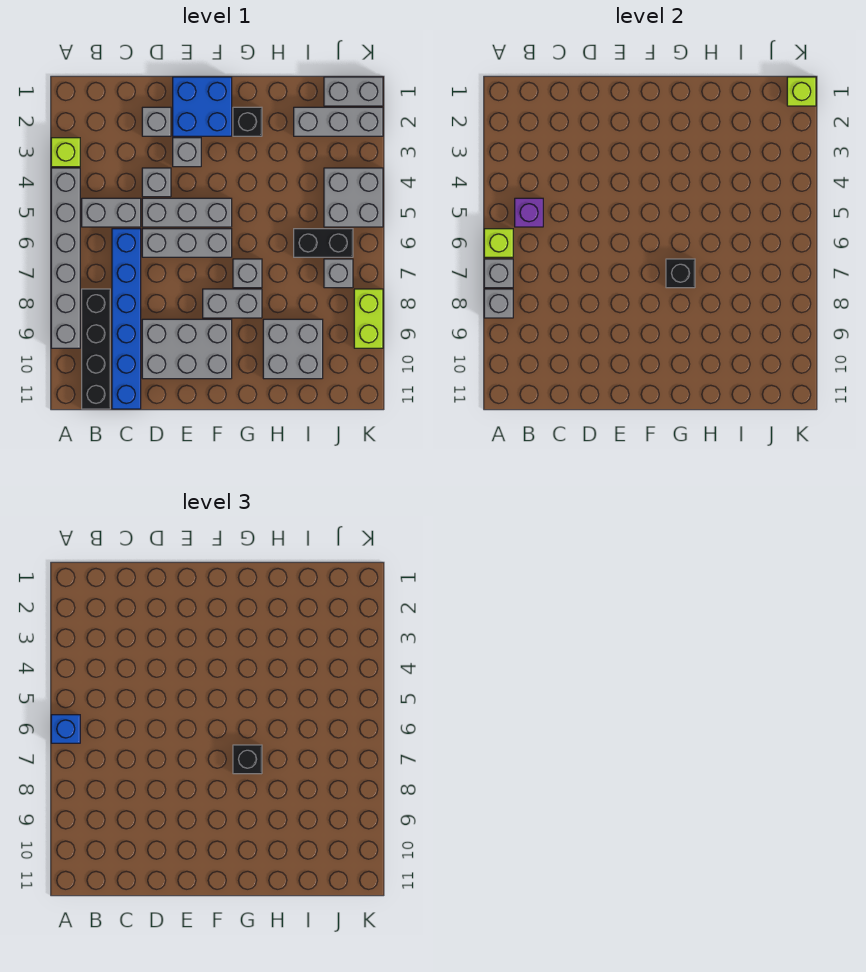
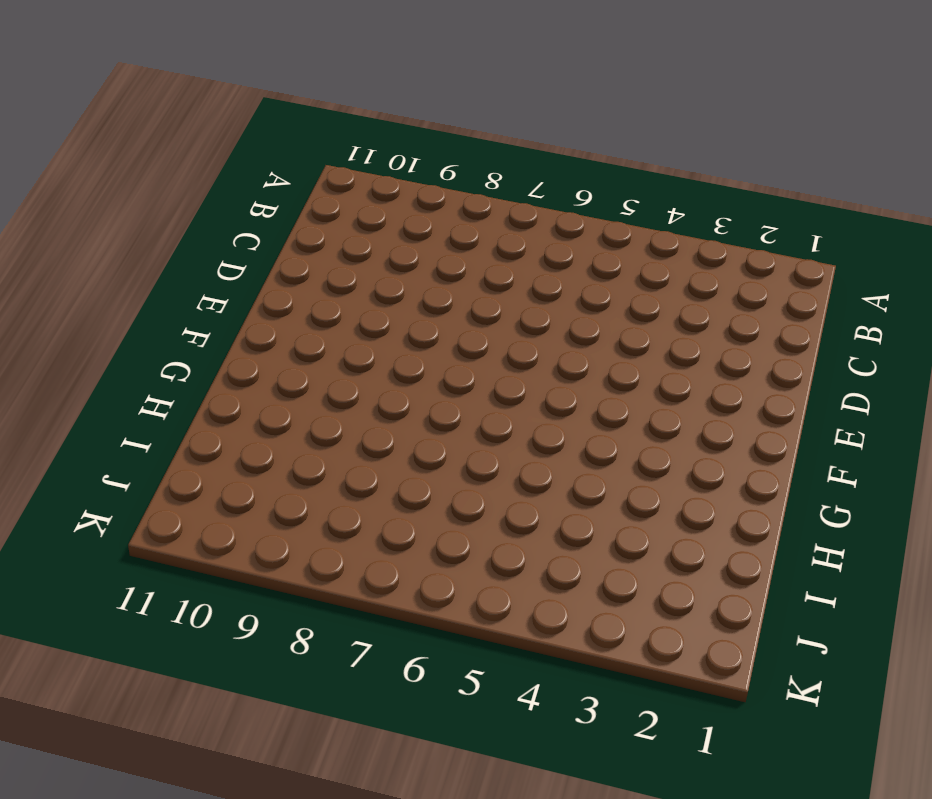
none -> lime 1x1 brick [51,138,80,167]
none -> grey 1x6 brick [51,168,80,348]
none -> grey 1x2 brick [82,198,141,227]
none -> black 1x4 brick [82,289,110,409]

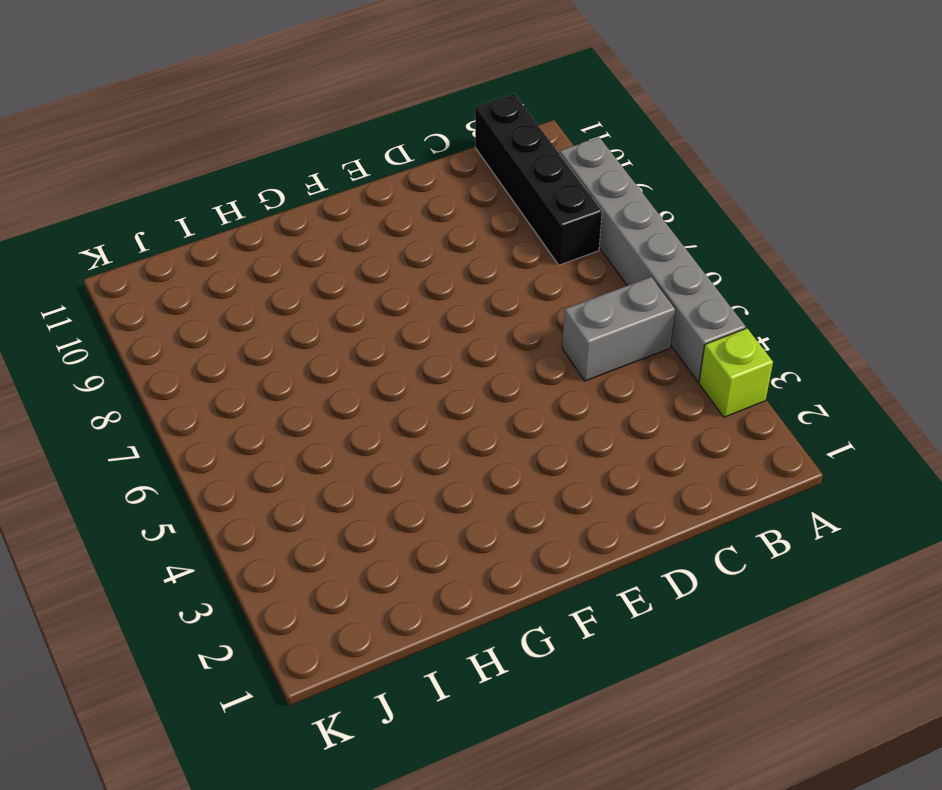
none -> blue 1x6 brick [112,229,141,409]
none -> grey 1x1 brick [142,107,171,136]
none -> grey 1x1 brick [142,168,171,197]
none -> grey 1x3 brick [142,198,232,227]

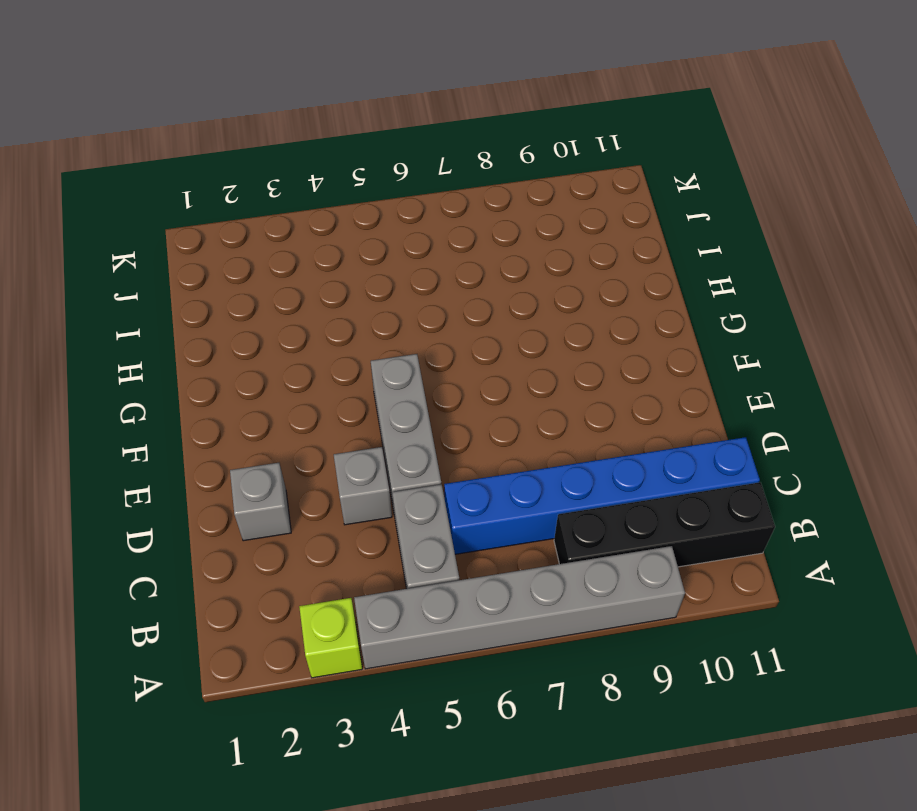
none -> grey 1x3 brick [142,229,232,257]
none -> grey 2x3 brick [142,319,232,379]
none -> blue 2x2 brick [173,77,232,136]
none -> grey 1x1 brick [173,138,201,167]

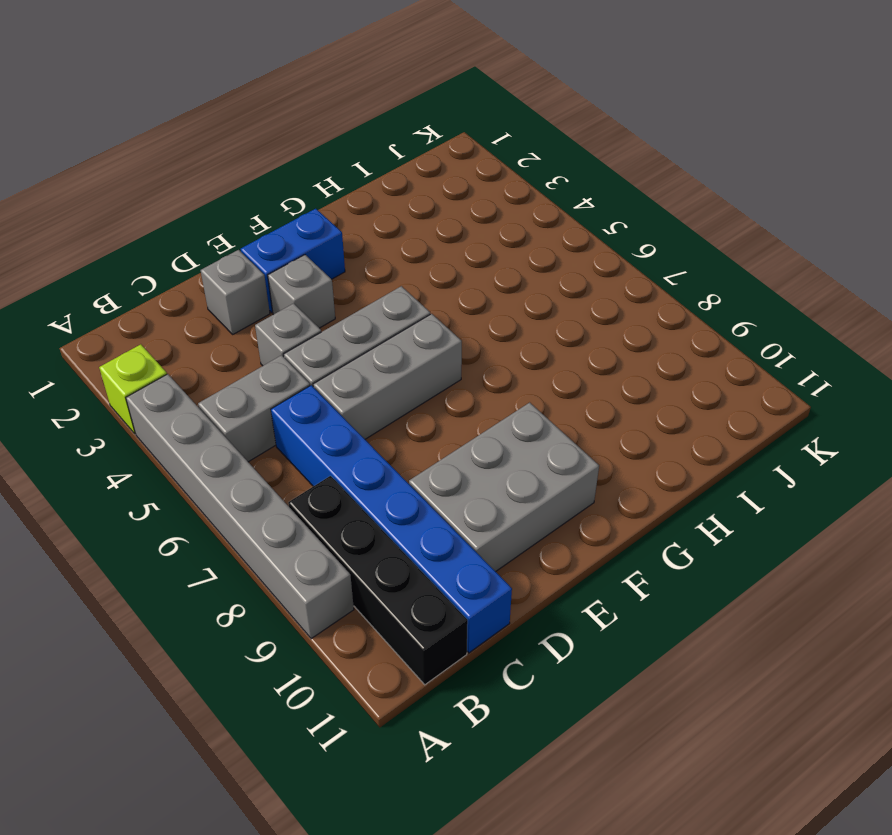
blue 1x2 brick [241,209,345,313] -> blue 2x2 brick [173,77,232,136]
none -> grey 1x2 brick [203,289,262,318]
none -> black 1x1 brick [233,107,262,136]
none -> grey 1x1 brick [233,259,262,288]
none -> grey 2x2 brick [263,319,323,379]

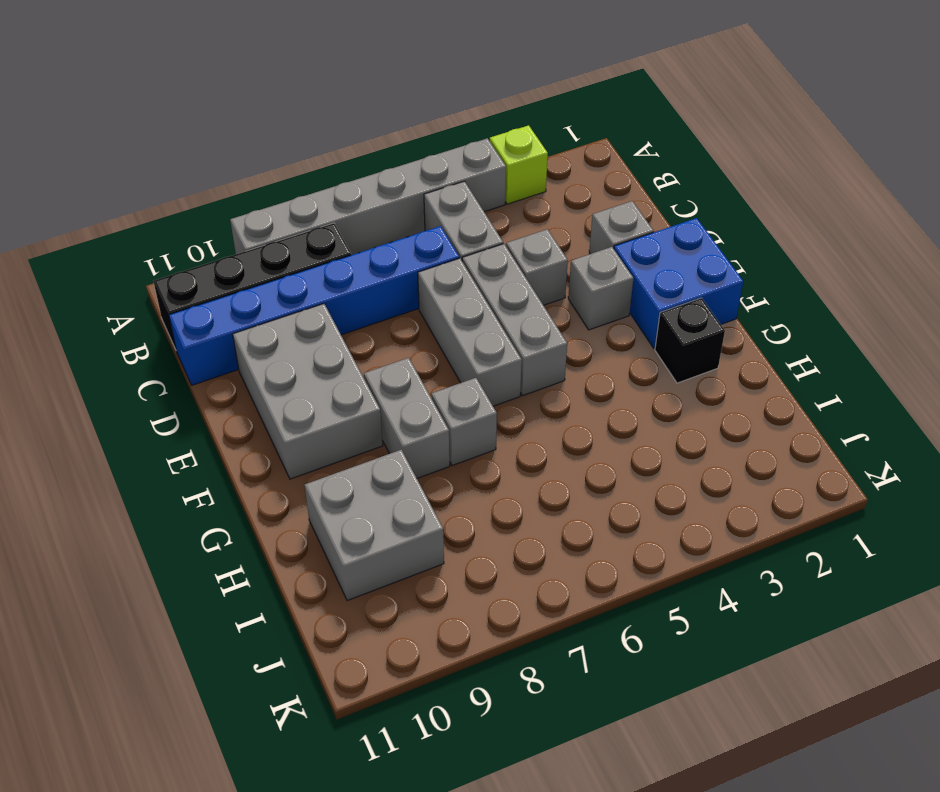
none -> grey 1x3 brick [294,107,383,136]
none -> black 1x2 brick [294,229,353,257]
none -> grey 1x2 brick [324,77,383,106]
none -> grey 2x2 brick [324,168,383,227]

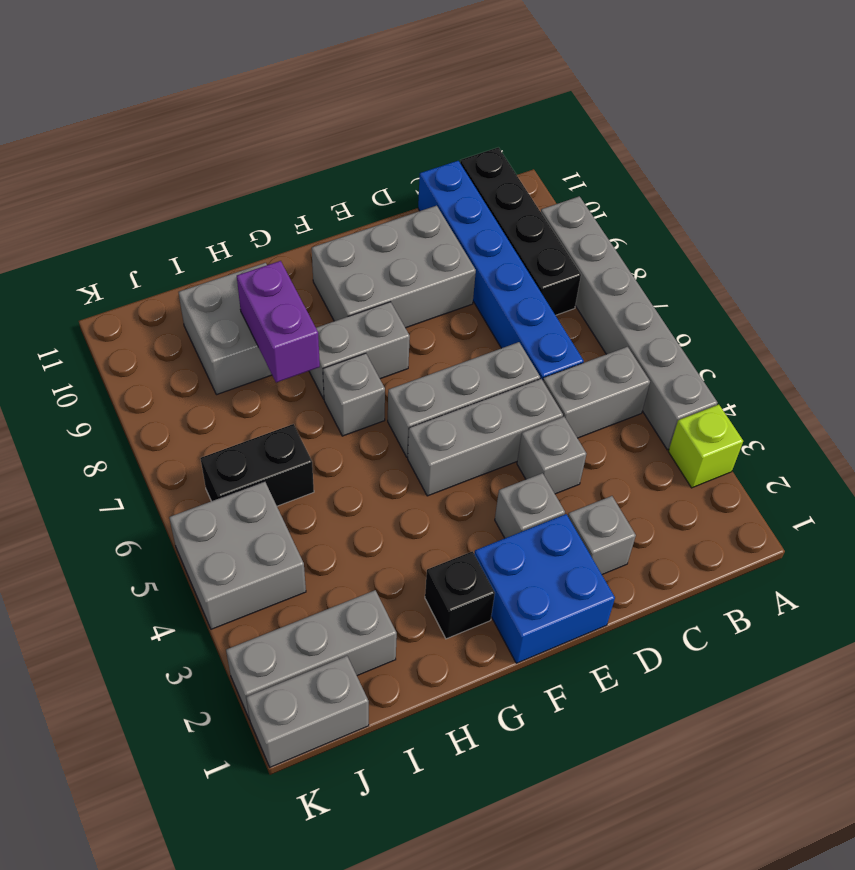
purple 1x2 brick [237,261,320,382] -> none
none -> grey 1x1 brick [324,259,353,288]
none -> lime 1x2 brick [354,289,383,348]
none -> lime 1x1 brick [484,229,513,257]
none -> grey 1x1 brick [484,259,513,288]

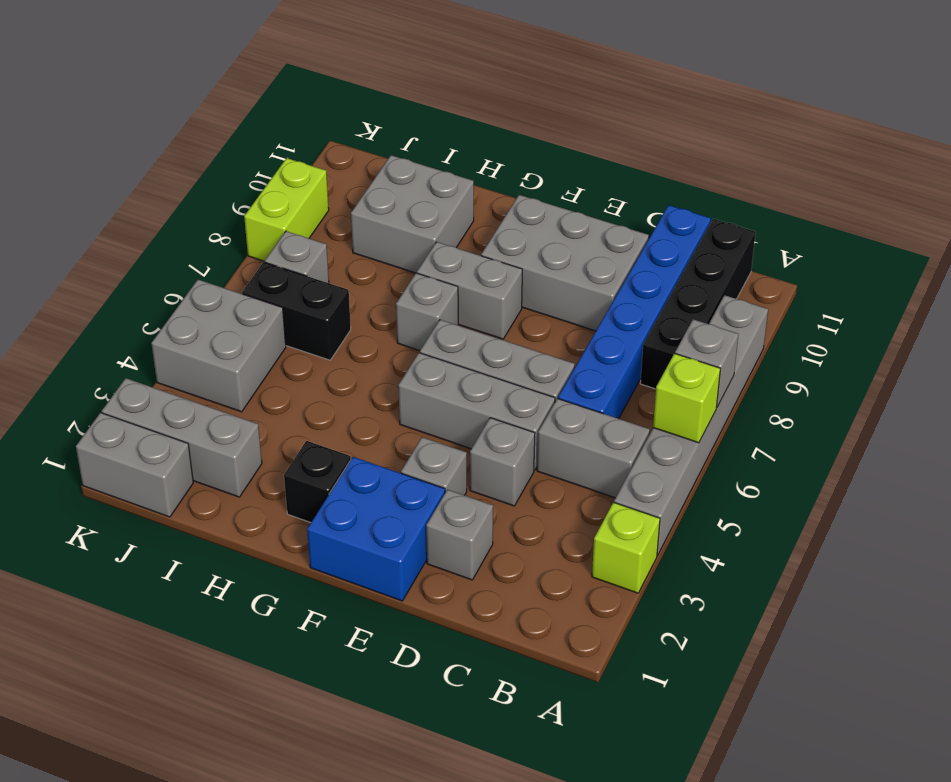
none -> grey 1x1 brick [484,289,513,318]
none -> purple 1x1 brick [515,198,543,227]
none -> black 1x1 brick [666,259,695,288]
none -> lime 1x1 brick [787,77,816,106]

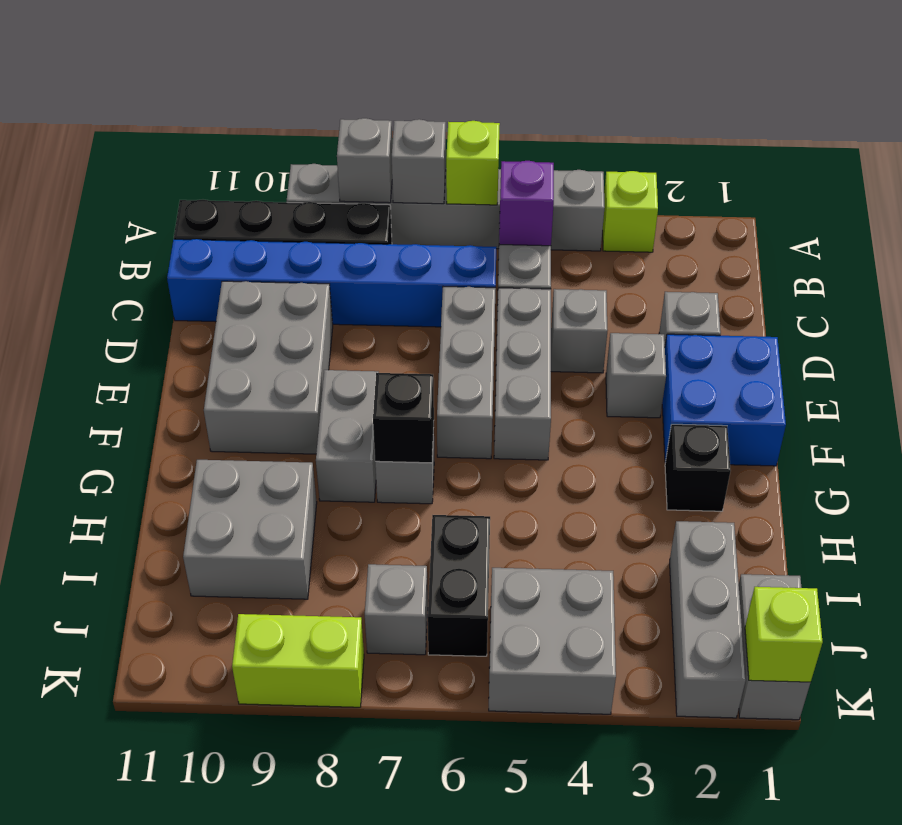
none -> blue 1x1 brick [51,715,80,743]
none -> black 1x1 brick [233,745,262,774]

